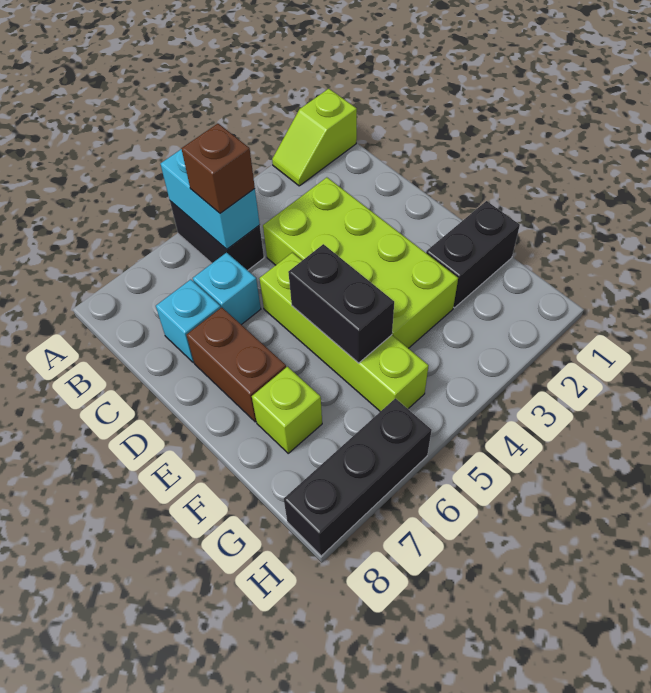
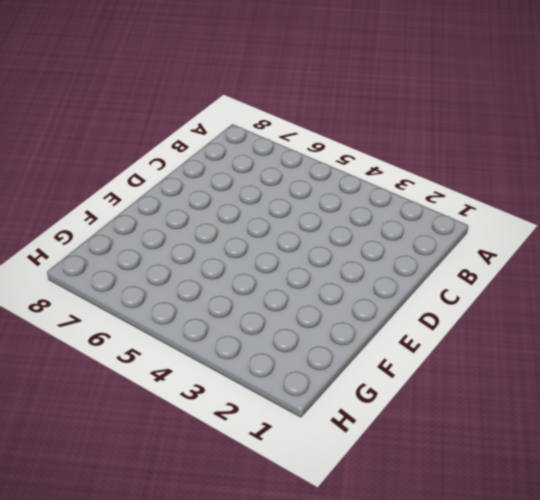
none -> lime 1x2 slope [272,89,357,186]
none -> black 1x2 brick [170,201,264,270]
none -> lime 2x4 brick [263,177,458,348]

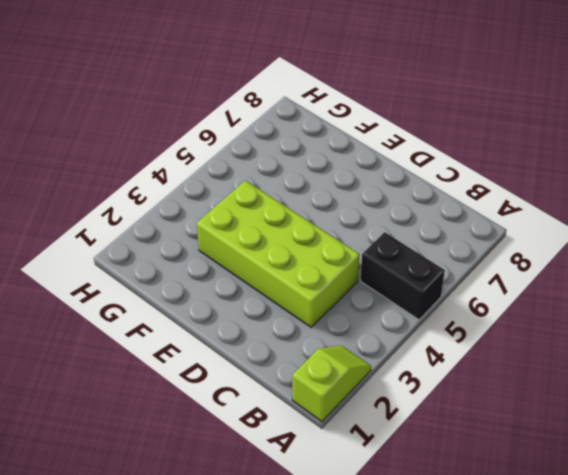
none -> cyan 1x1 brick [193,253,261,325]
none -> cyan 1x1 brick [156,280,221,363]
none -> lime 1x4 brick [259,253,429,412]

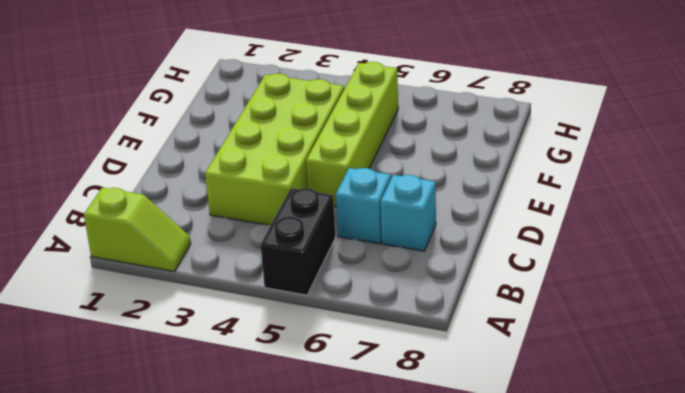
none -> brown 1x2 brick [186,307,286,422]
none -> black 1x2 brick [426,201,520,308]
none -> lime 1x1 brick [252,367,322,453]

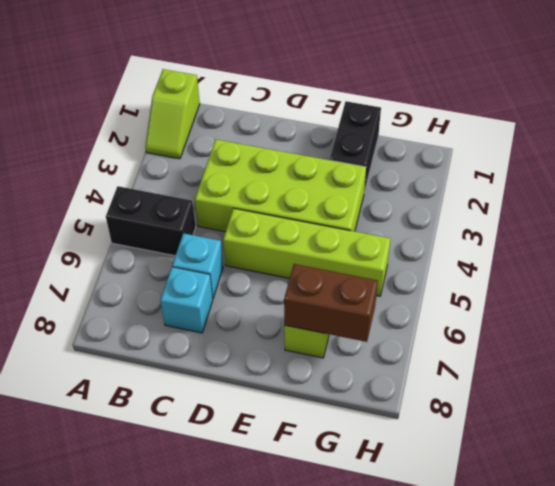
brown 1x2 brick [284,264,378,342] -> brown 1x2 brick moved to [186,307,286,422]
none -> black 1x3 brick [284,398,432,556]
none -> cyan 1x2 brick [160,149,260,249]
none -> black 1x2 brick [288,244,394,363]

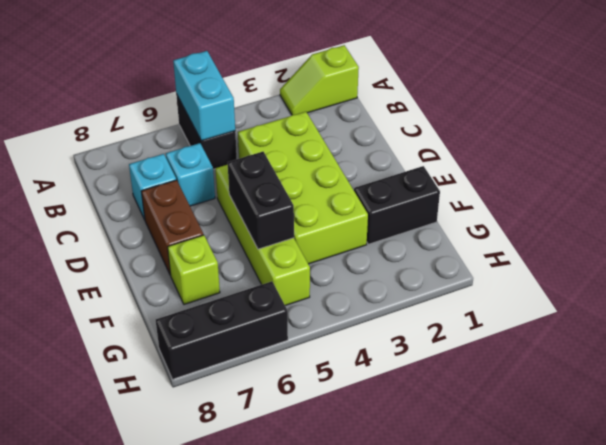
none -> brown 1x1 brick [181,124,255,213]

